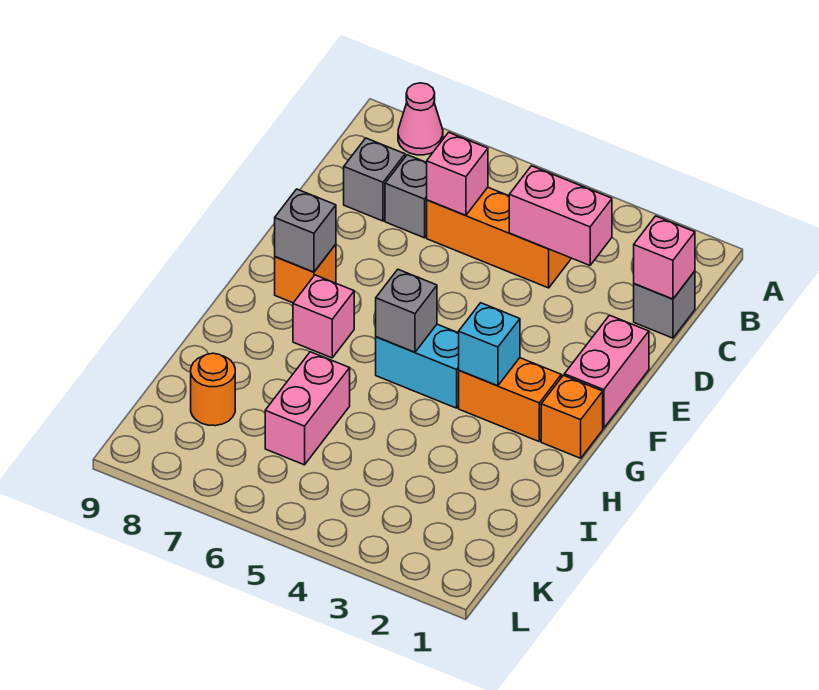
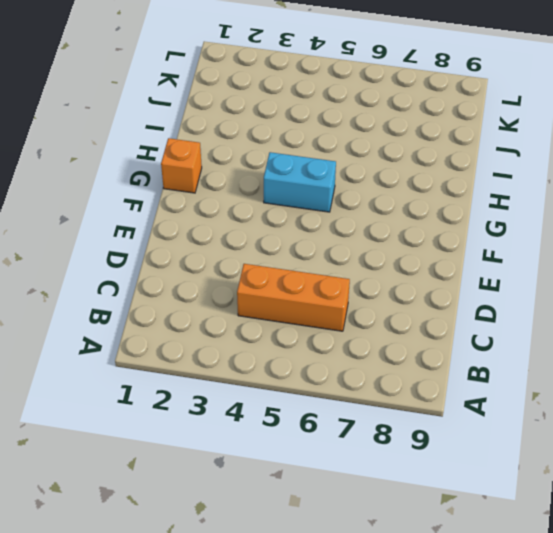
none -> pink 1x1 cone [398,83,443,155]
none -> grey 1x1 brick [634,271,695,338]
none -> grey 1x1 brick [385,155,427,238]

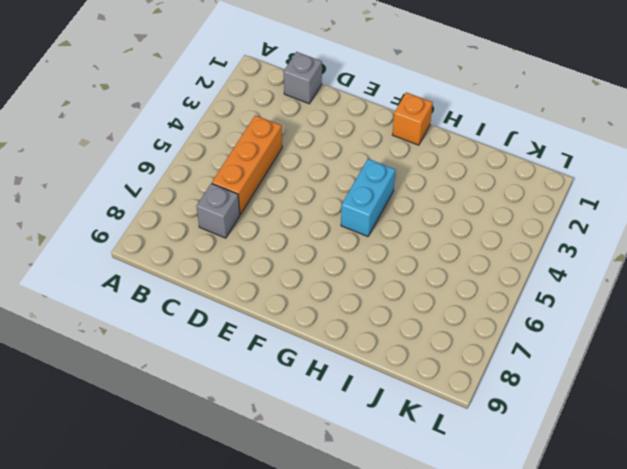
none -> pink 1x1 cone [398,83,443,155]
none -> grey 1x1 brick [344,138,405,221]
none -> pink 1x2 brick [564,315,649,428]

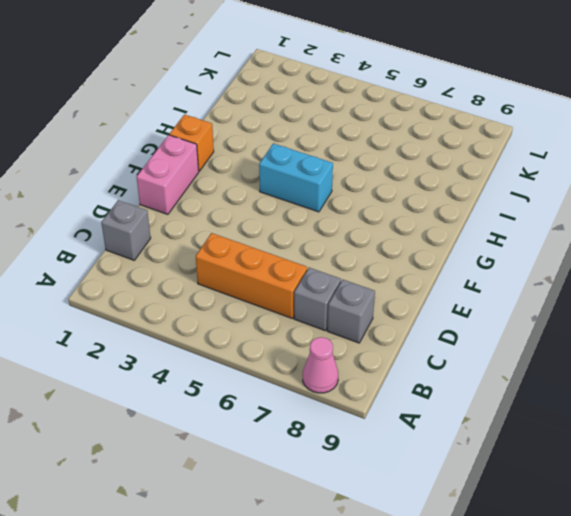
none -> orange 1x1 brick [275,244,336,303]
none -> orange 1x2 brick [459,358,561,441]
none -> pink 1x1 brick [293,275,354,358]

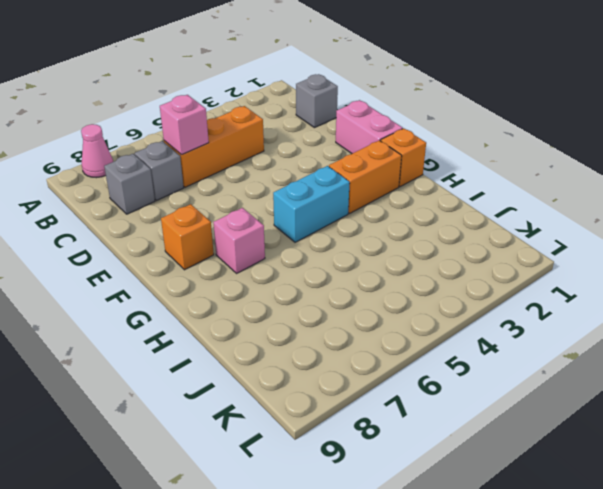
none -> pink 1x2 brick [265,352,350,465]
none -> orange 1x1 round brick [191,353,235,426]
none -> pink 1x1 brick [634,216,695,299]

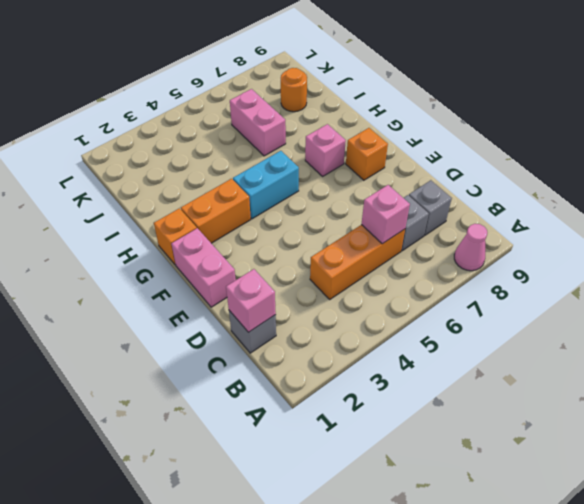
none -> pink 1x2 brick [509,166,612,265]
none -> grey 1x1 brick [275,189,336,272]
none -> cyan 1x1 brick [459,303,520,386]

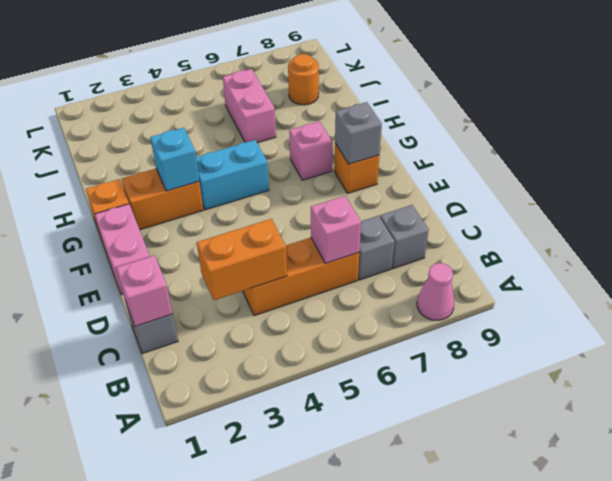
orange 1x2 brick [197,219,287,300] -> pink 1x2 brick [509,166,612,265]
none -> grey 1x1 brick [376,270,437,352]

